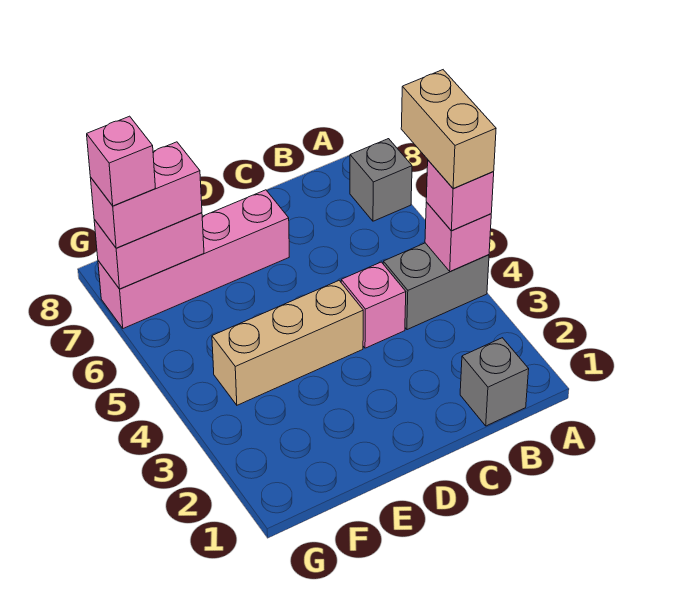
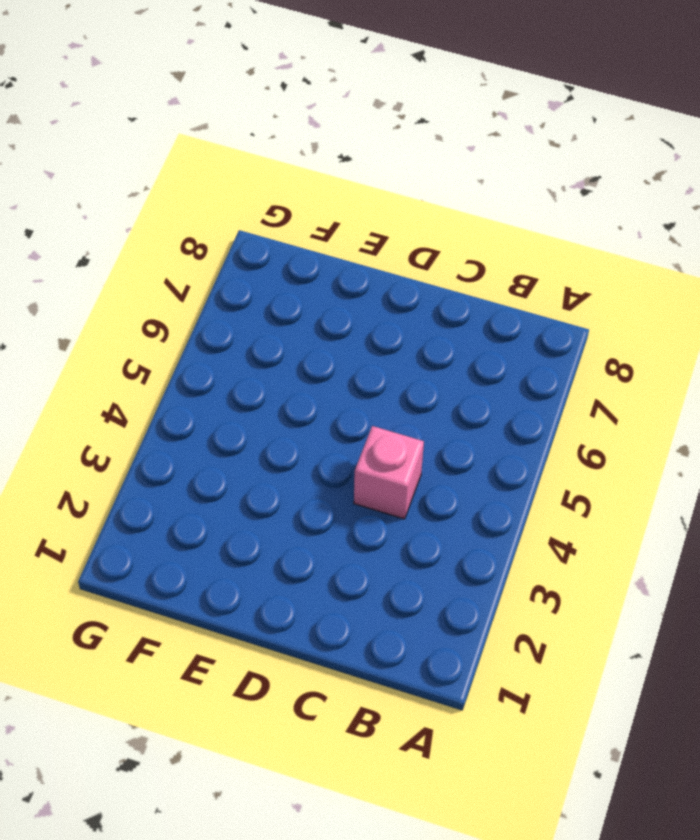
none -> grey 1x2 brick [383,243,489,330]
none -> grey 1x1 brick [350,139,412,221]
none -> grey 1x1 brick [460,338,529,426]

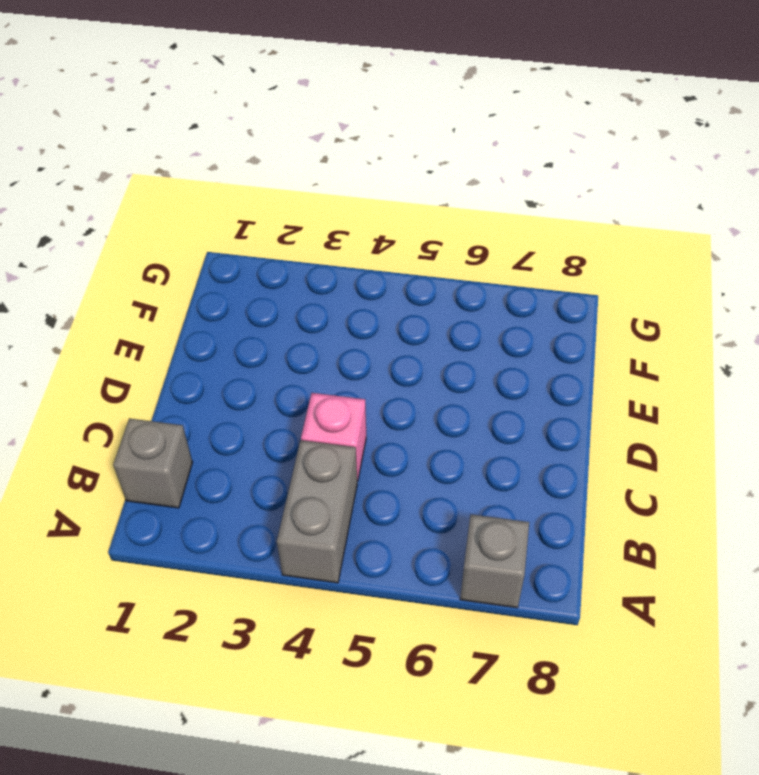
none -> tan 1x3 brick [212,281,363,405]
none -> pink 1x4 brick [98,190,289,328]
none -> pink 1x1 brick [425,202,491,272]

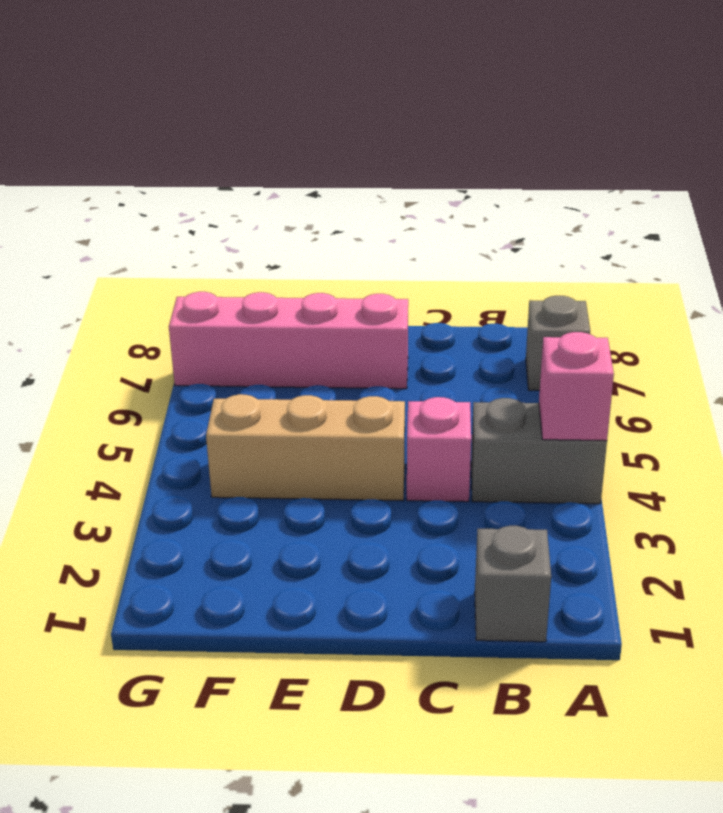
none -> pink 1x2 brick [94,213,204,289]
none -> pink 1x1 brick [426,160,494,231]
none -> pink 1x2 brick [90,142,202,248]

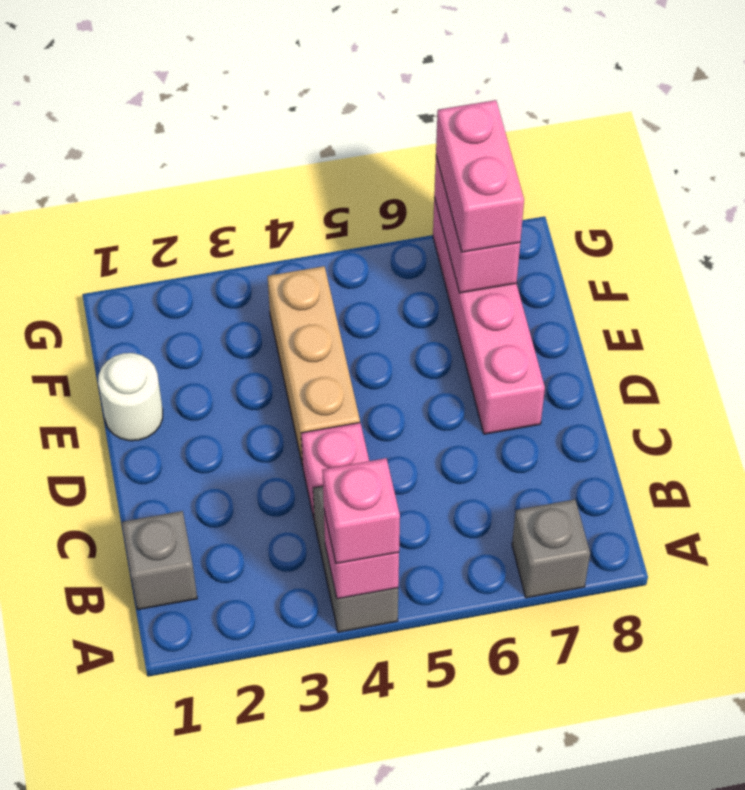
white 1x1 round brick [98,353,163,441] -> none
none -> tan 1x2 brick [401,70,496,188]
none -> pink 1x1 brick [87,116,155,206]

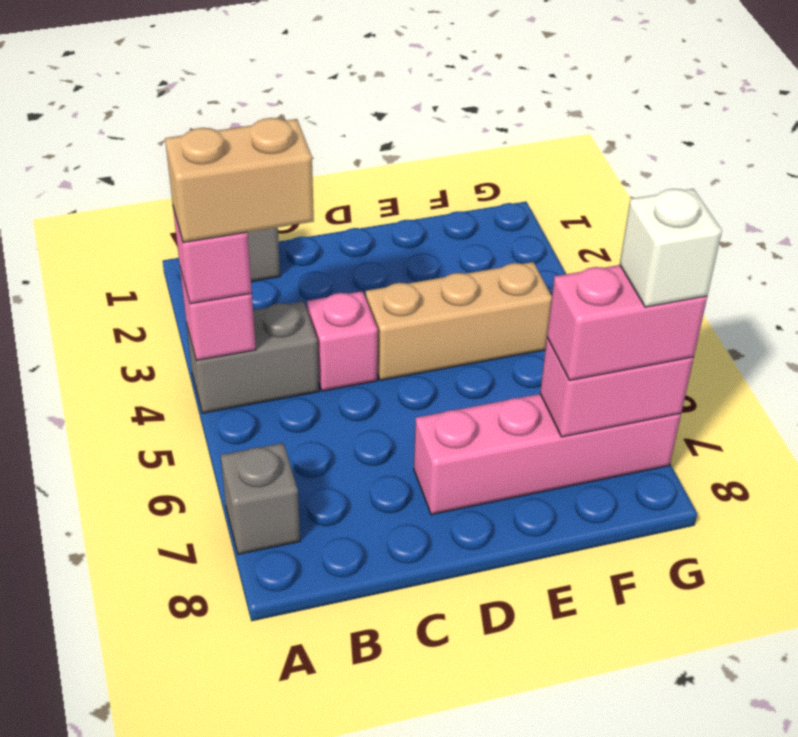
tan 1x2 brick [165,118,314,242] -> tan 1x2 brick turned to [401,70,496,188]
white 1x1 brick [620,189,722,307] -> pink 1x1 brick [87,116,155,206]

